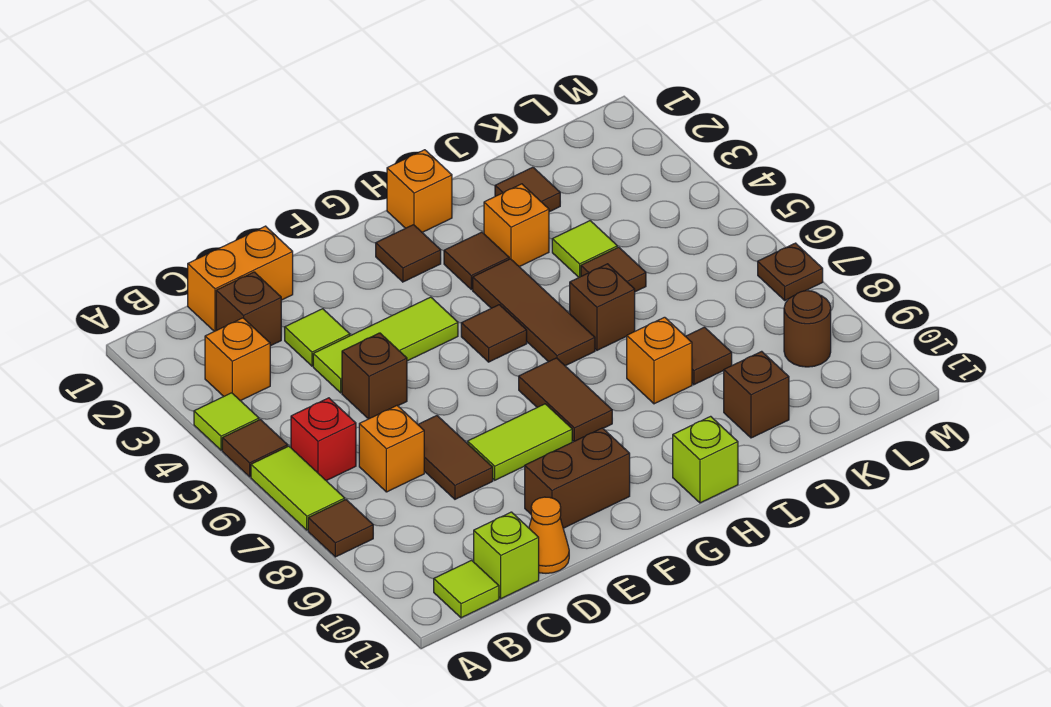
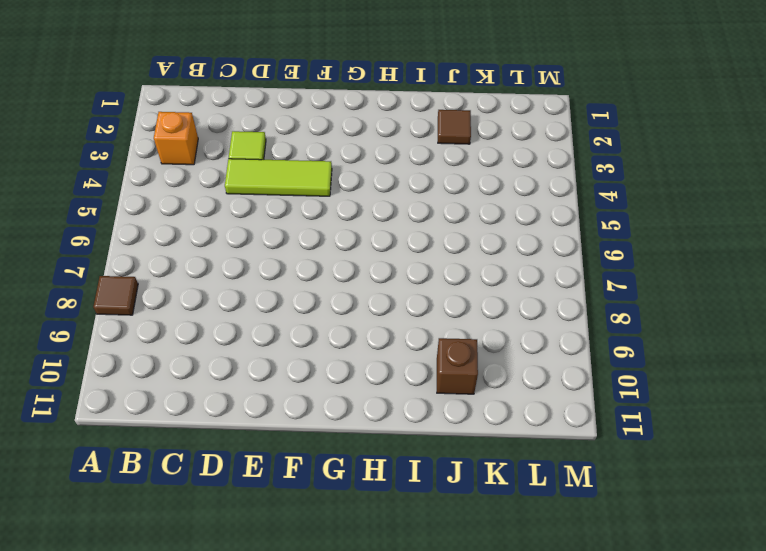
none -> lime 1x1 tile [194,393,259,450]
none -> brown 1x1 tile [222,419,288,477]
none -> lime 1x2 tile [251,446,345,530]
none -> red 1x1 brick [291,398,356,481]

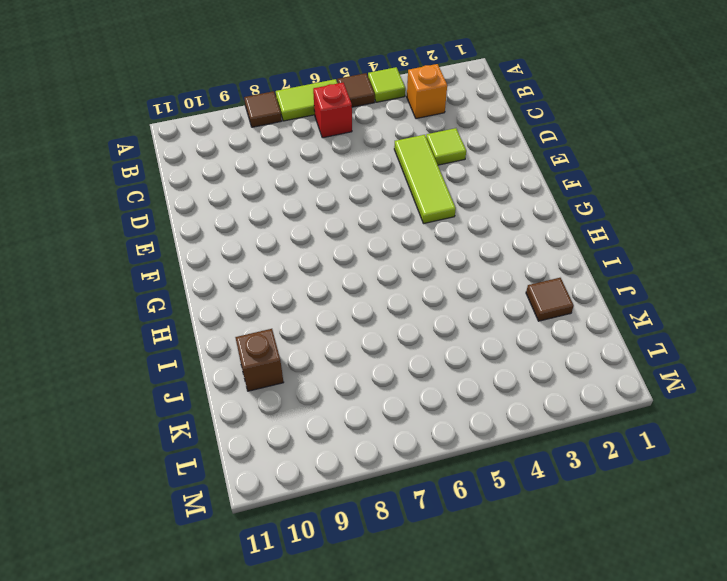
none -> lime 1x1 tile [434,560,499,618]
none -> orange 1x2 brick [188,226,293,331]
none -> brown 1x1 brick [216,272,281,346]
none -> orange 1x1 brick [359,406,424,492]

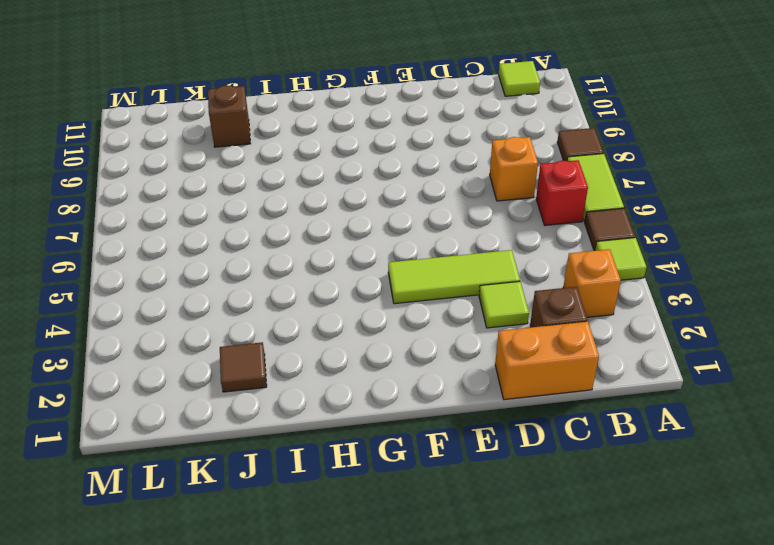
none -> lime 1x1 brick [474,512,539,599]
none -> brown 1x1 brick [342,333,407,419]
none -> brown 1x2 tile [418,416,493,499]
none -> orange 1x1 cone [529,497,569,573]

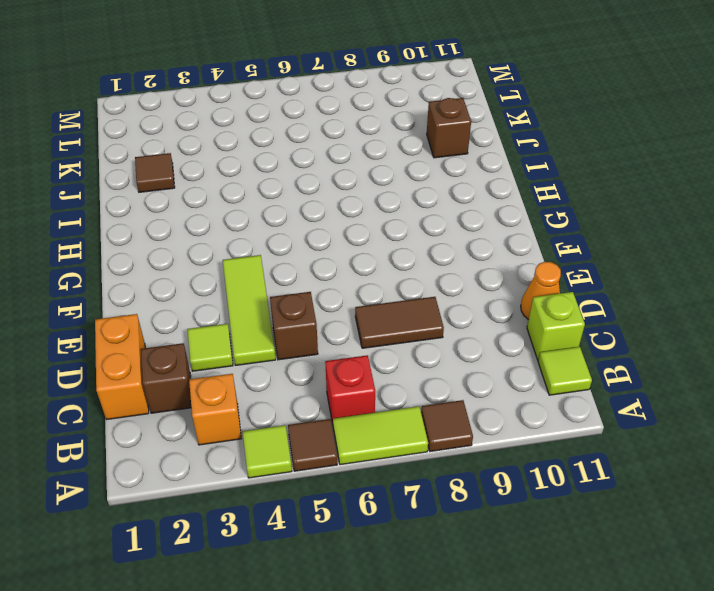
none -> orange 1x1 brick [359,406,424,492]
none -> lime 1x2 tile [468,404,572,480]
none -> brown 1x2 brick [525,428,630,528]
none -> brown 1x1 tile [376,225,441,282]

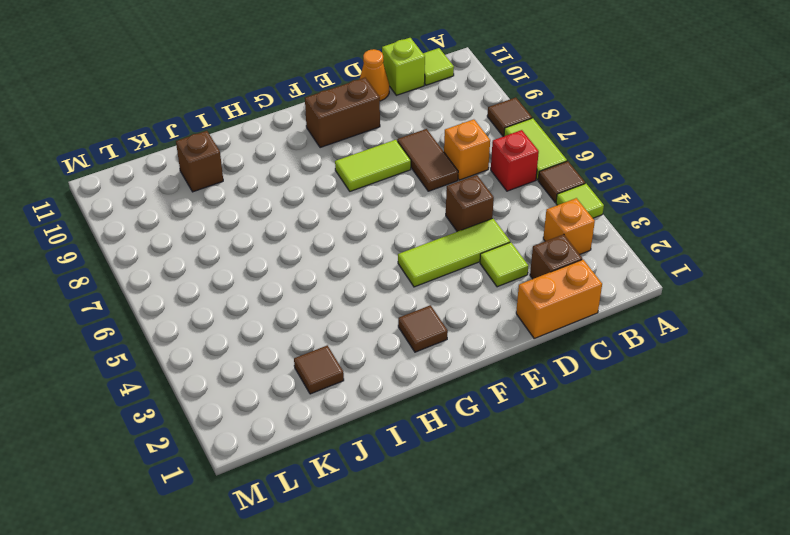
none -> brown 1x1 tile [461,305,527,362]
none -> brown 1x2 tile [519,358,612,441]
none -> orange 1x1 brick [387,150,452,233]
none -> brown 1x1 tile [444,232,509,290]

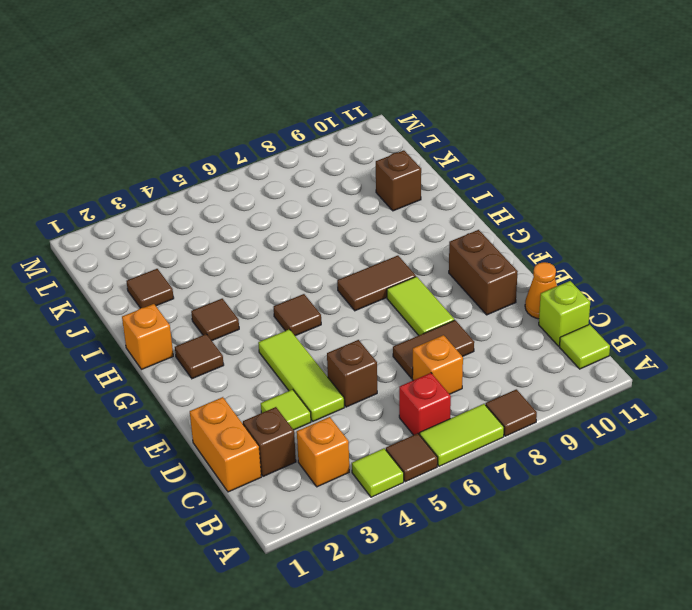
none -> brown 1x3 tile [473,259,595,366]
none -> lime 1x1 brick [673,416,738,503]
none -> orange 1x1 brick [484,184,549,267]
none -> brown 1x1 brick [570,264,635,350]

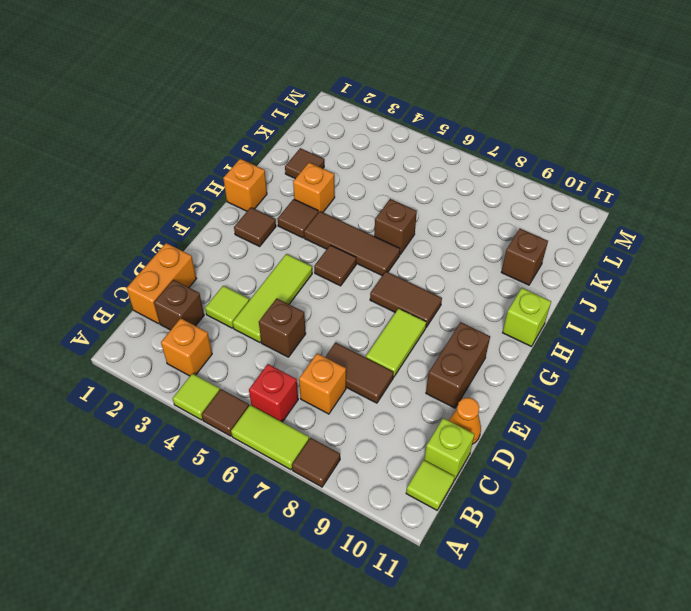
none -> orange 1x1 brick [627,317,692,404]
none -> lime 1x1 tile [552,221,617,277]
none -> brown 1x1 tile [581,247,646,292]
none -> brown 1x1 tile [686,327,732,385]

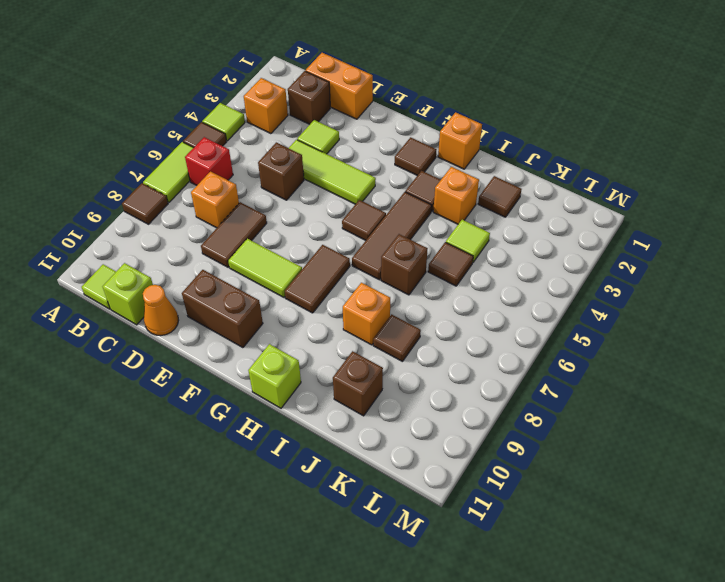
none -> brown 1x1 round brick [784,291,831,367]
none -> brown 1x1 plate [758,243,823,300]

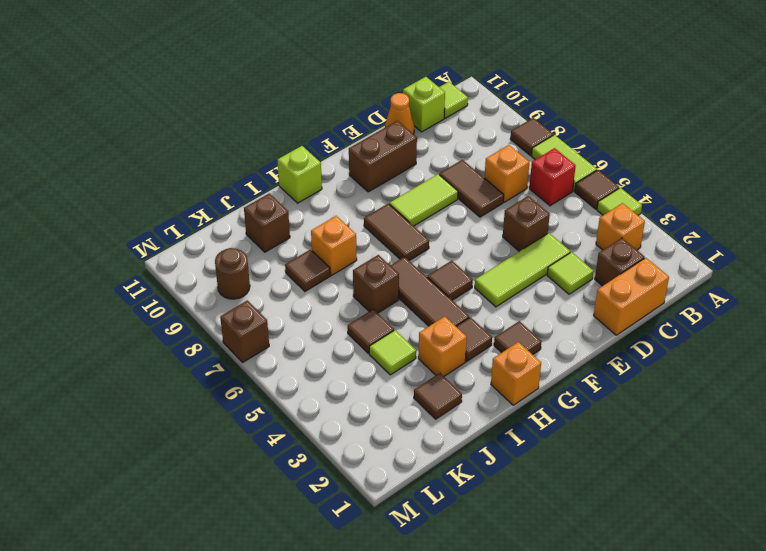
brown 1x1 brick [220,300,269,362] -> brown 1x1 plate [758,243,823,300]

